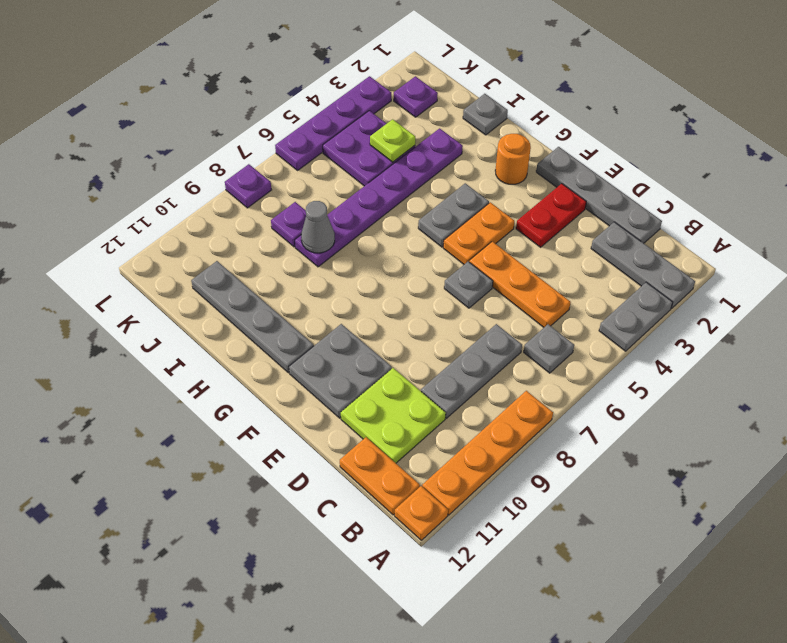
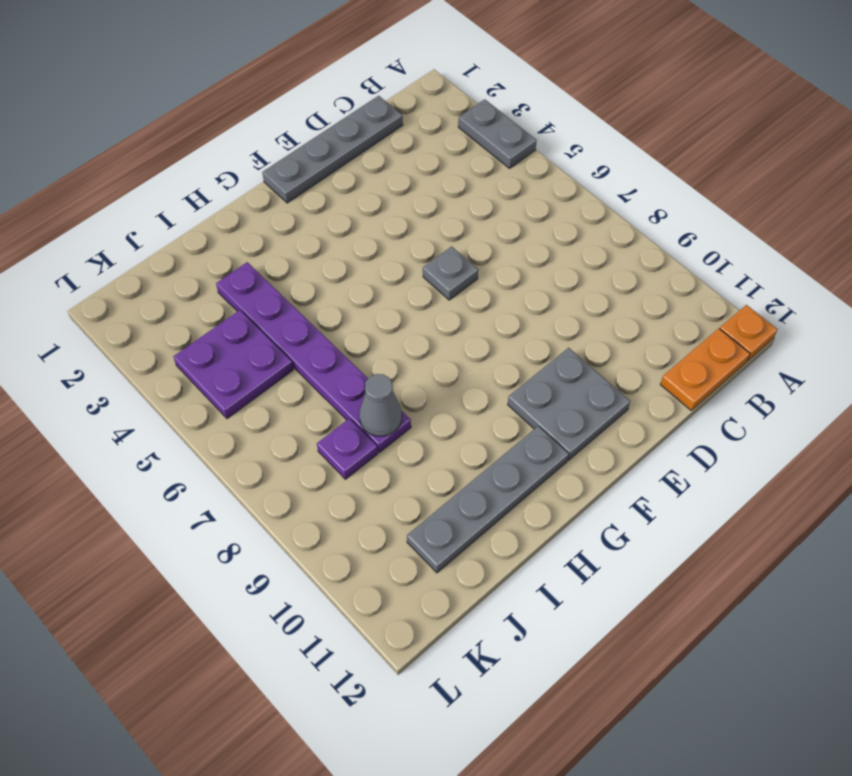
none -> grey 1x3 plate [591,222,695,309]
none -> orange 1x4 plate [422,391,553,515]
none -> grey 1x1 plate [524,324,574,373]

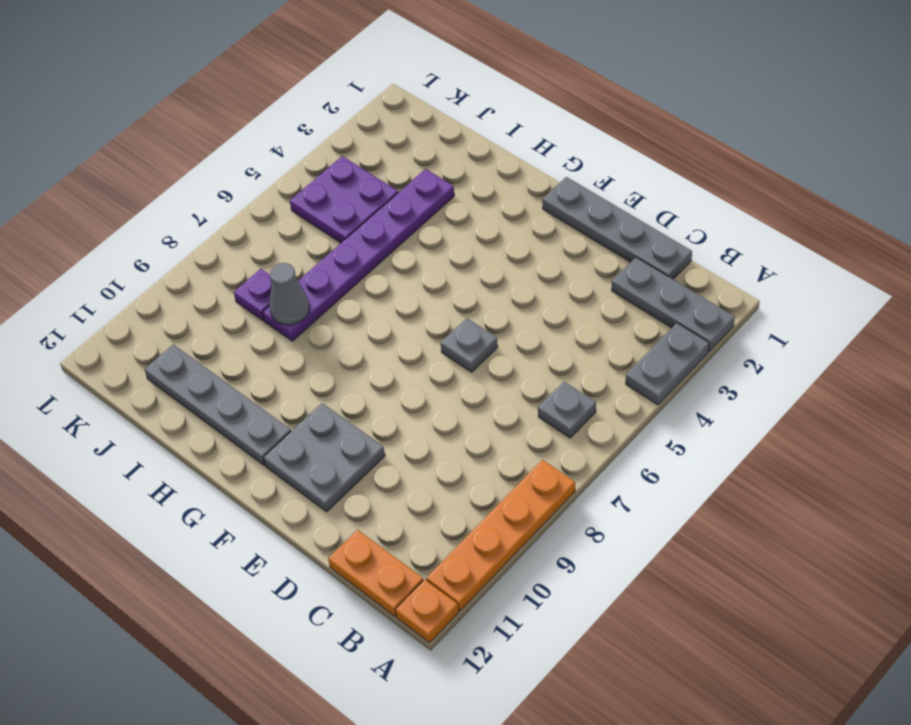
none -> orange 1x3 plate [469,241,571,327]
none -> grey 1x3 plate [421,324,522,418]
none -> lime 2x2 plate [341,368,446,463]

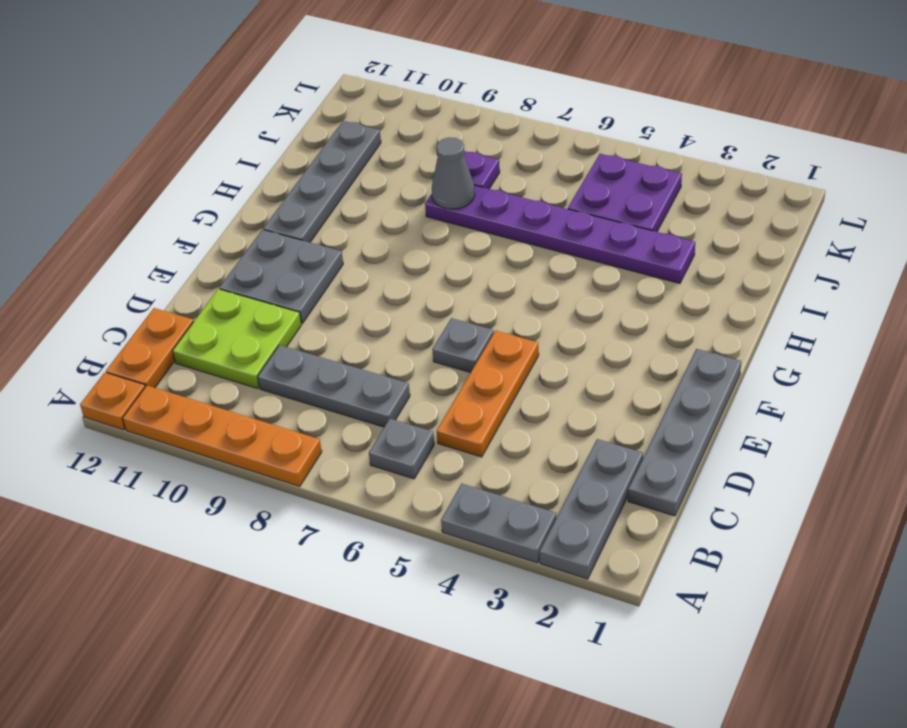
none -> red 1x2 plate [516,184,586,247]
none -> orange 1x2 plate [443,202,515,264]
none -> orange 1x1 round brick [495,134,531,184]

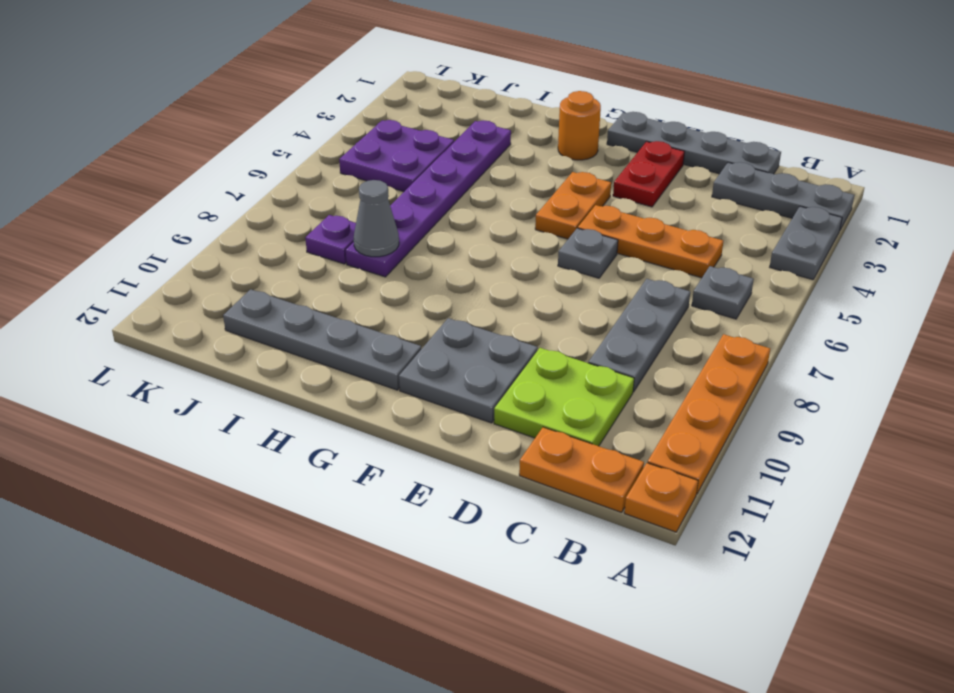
none -> grey 1x2 plate [418,183,489,247]
none -> grey 1x1 plate [463,94,508,135]
none -> purple 1x1 plate [394,76,438,117]

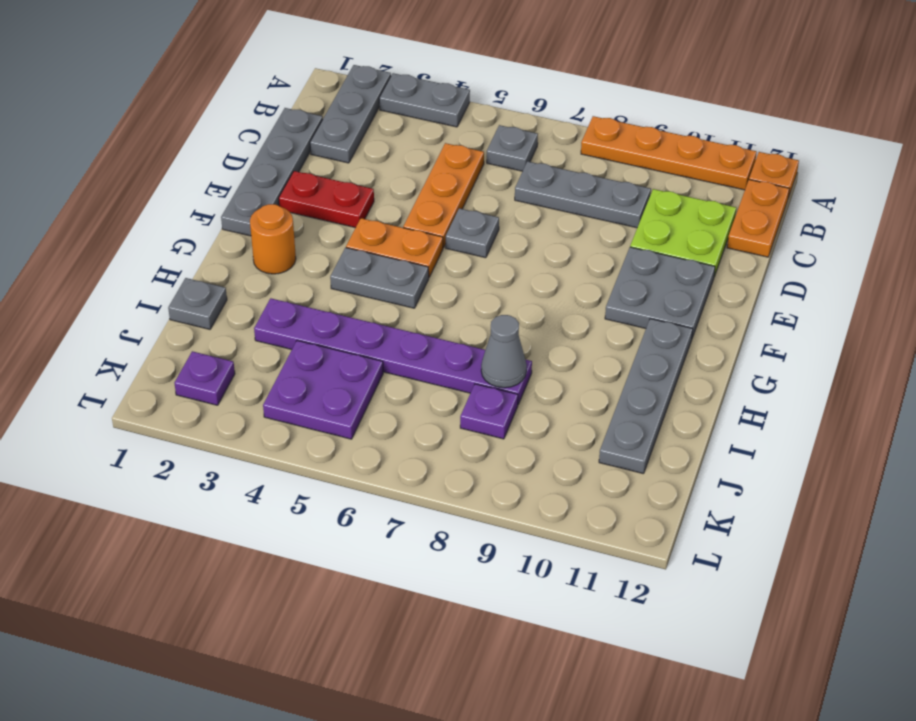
none -> purple 1x4 plate [275,76,391,170]
none -> purple 1x1 plate [225,164,271,208]
none -> lime 1x1 plate [370,119,415,162]

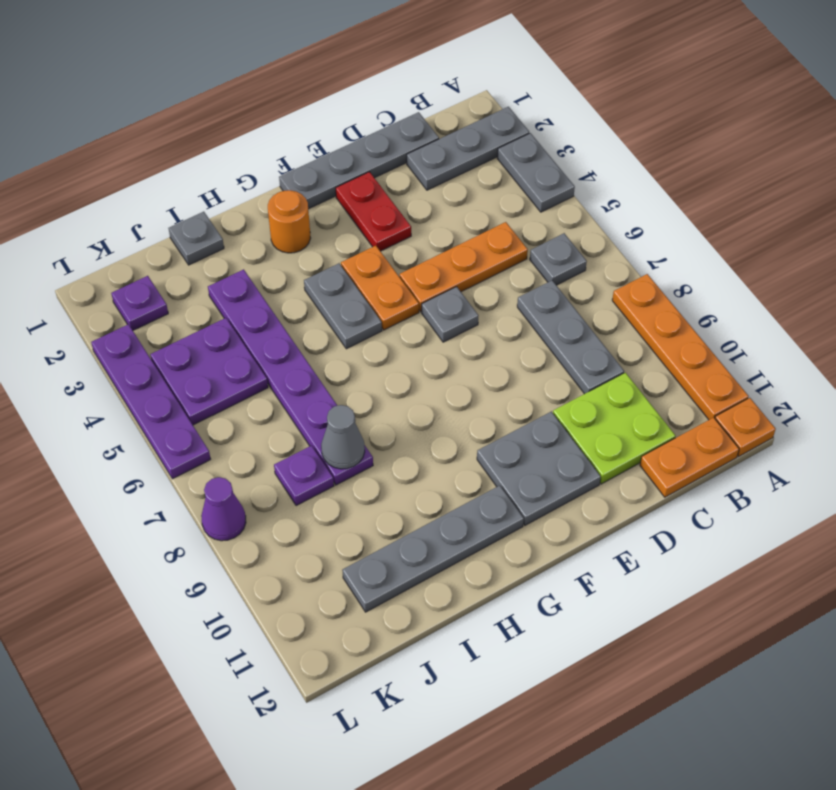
purple 1x1 cone [201,477,246,541] -> purple 1x1 plate [225,164,271,208]
none -> lime 1x1 plate [370,119,415,162]

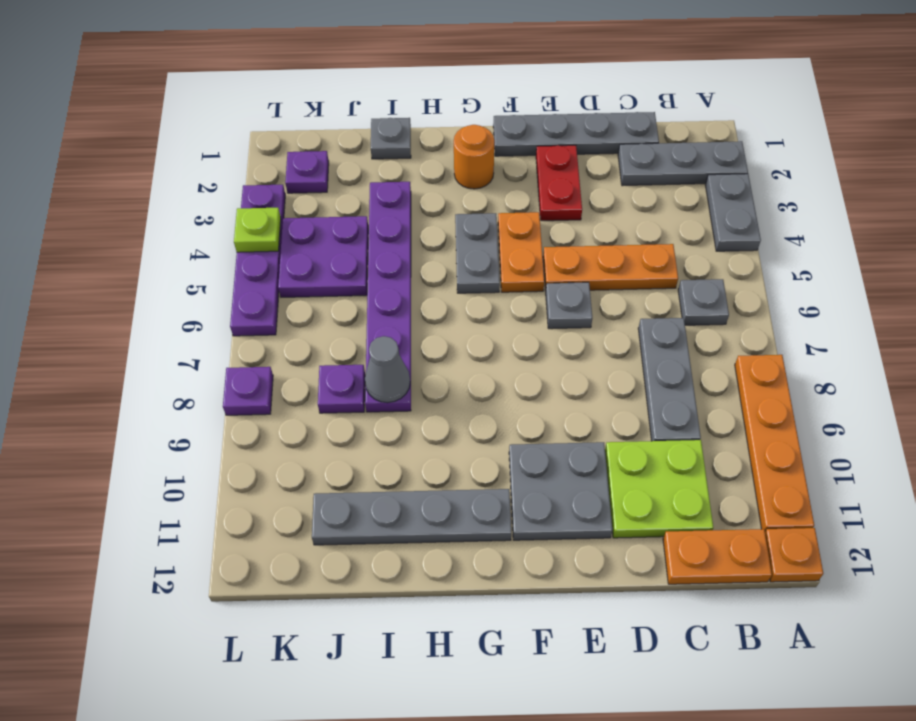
lime 1x1 plate [234,208,281,252] -> lime 1x1 plate moved to [370,119,415,162]

